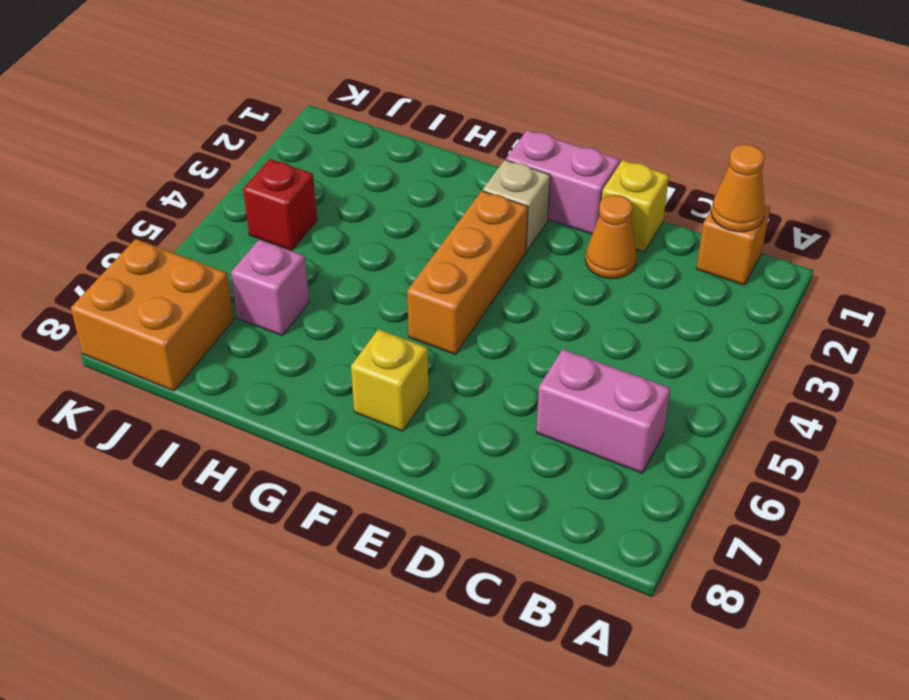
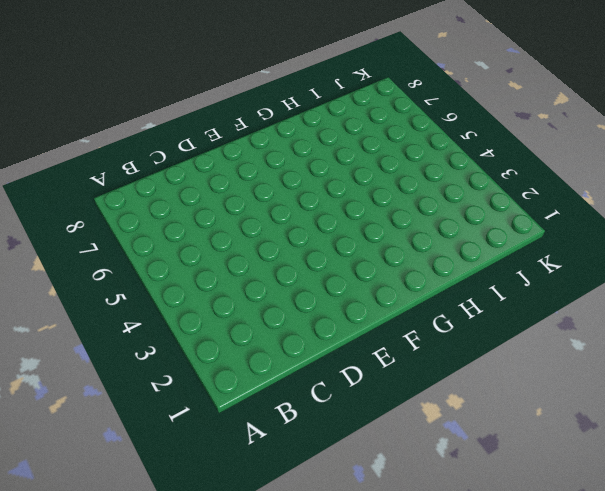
none -> orange 1x1 brick [696,205,770,285]
none -> pink 1x2 brick [536,349,670,473]
none -> yellow 1x1 brick [602,160,669,252]

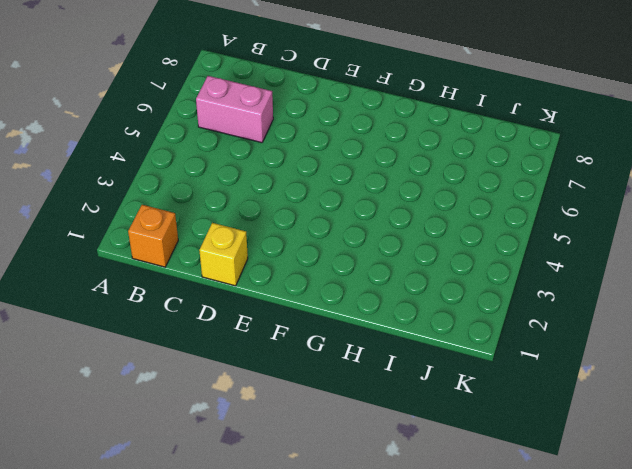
none -> orange 1x1 cone [586,195,637,279]
none -> pink 1x2 brick [506,130,620,234]
none -> tan 1x1 brick [483,160,550,251]

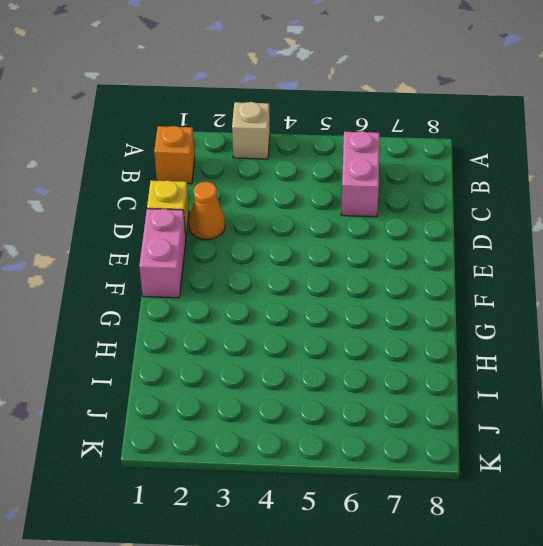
tan 1x1 brick [232,102,270,159] -> tan 1x1 brick moved to [483,160,550,251]
none -> orange 1x3 brick [407,191,528,355]
none -> yellow 1x1 brick [351,329,429,431]
none -> pink 1x1 brick [231,239,309,336]

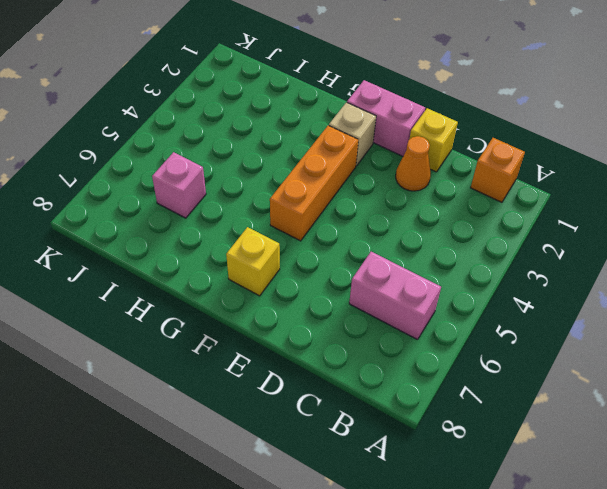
none -> red 1x1 brick [243,159,317,250]
none -> orange 2x2 brick [71,239,234,391]
none -> orange 1x1 cone [711,144,765,232]

